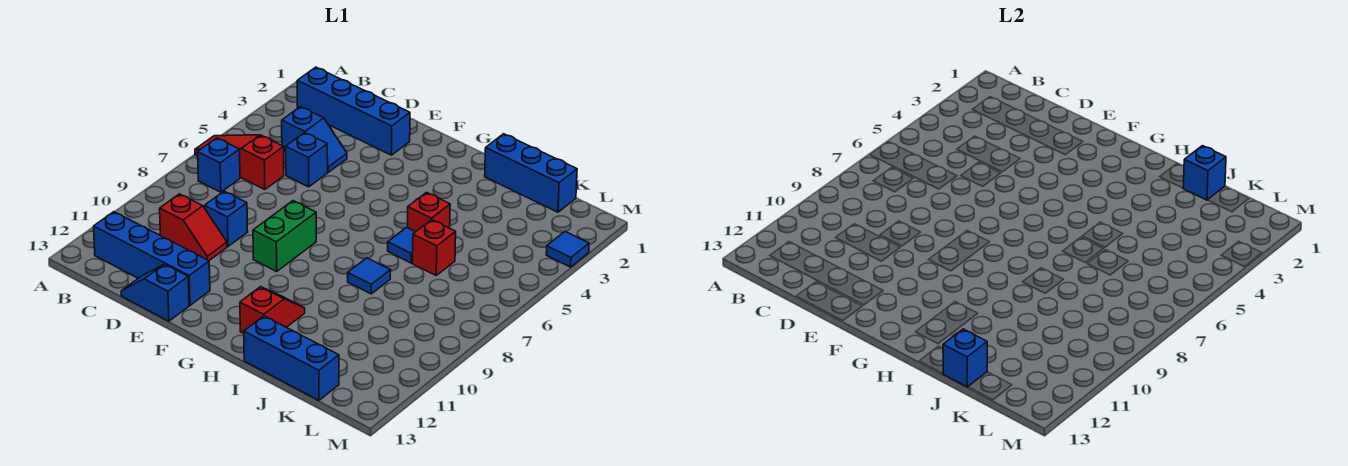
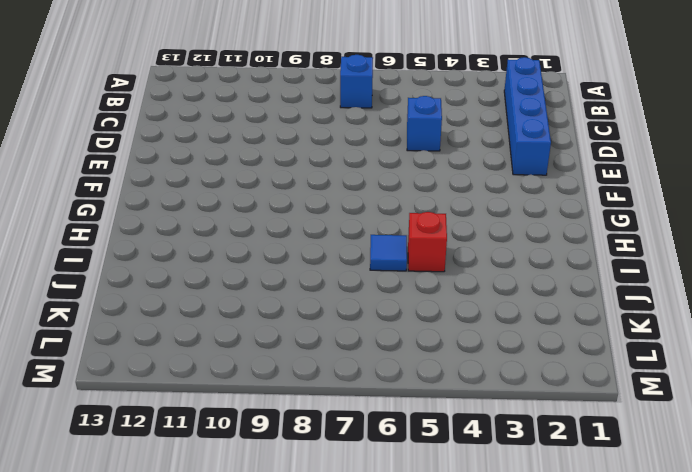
none -> red 1x3 slope [195,135,284,190]
none -> blue 1x4 brick [94,212,210,305]
none -> blue 1x2 slope [282,107,347,172]

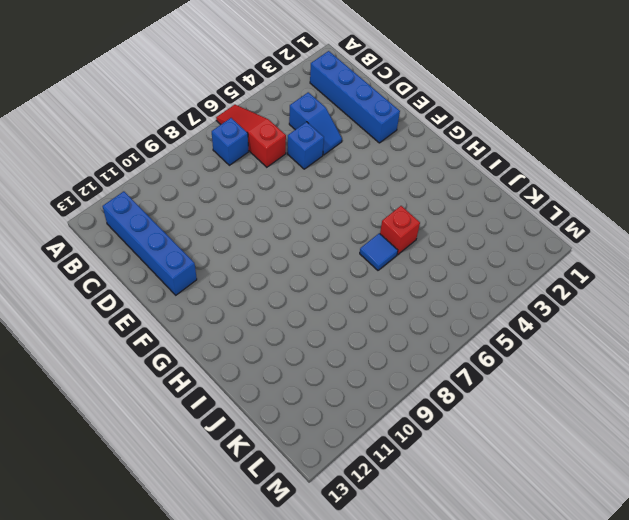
none -> red 1x2 slope [160,194,227,260]
none -> blue 1x1 brick [204,191,248,246]
none -> blue 1x2 slope [121,264,189,321]

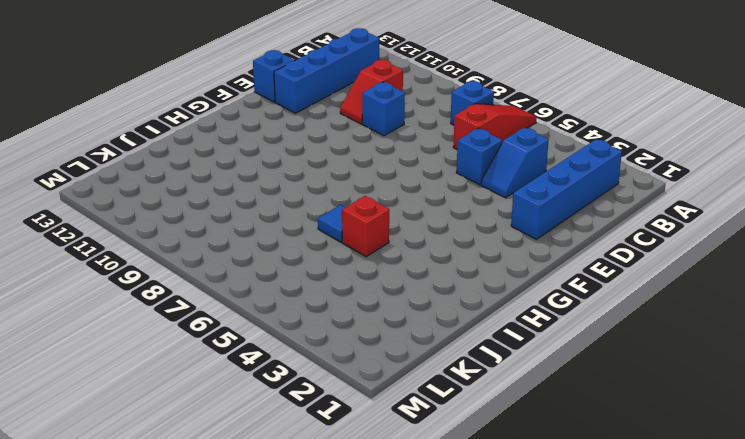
none -> green 1x2 brick [253,201,316,271]
none -> red 1x2 slope [240,287,305,334]
none -> blue 1x3 brick [485,134,577,212]

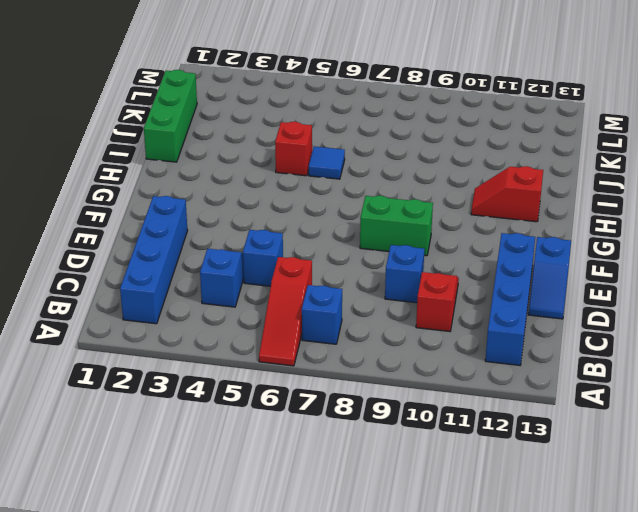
green 1x3 brick [144,70,197,162] -> blue 1x3 brick [485,134,577,212]
none -> blue 1x1 tile [348,258,391,294]
none -> blue 1x3 brick [244,316,339,400]
none -> red 1x1 brick [412,220,456,275]

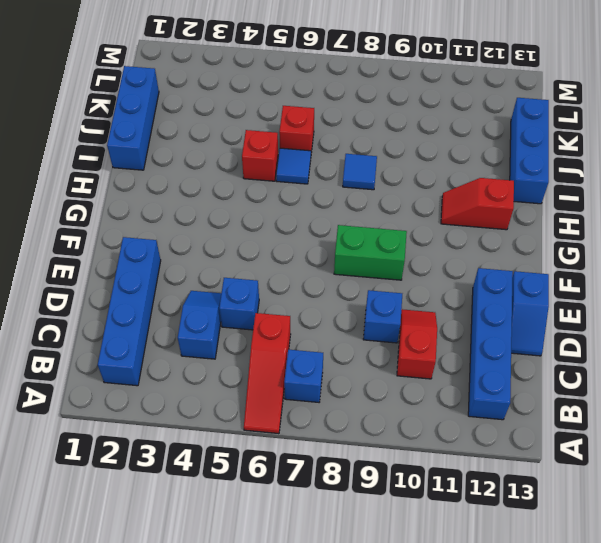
none -> blue 1x1 tile [546,232,589,267]
none -> blue 1x1 brick [1183,146,1226,200]
none -> blue 1x1 brick [943,329,987,387]

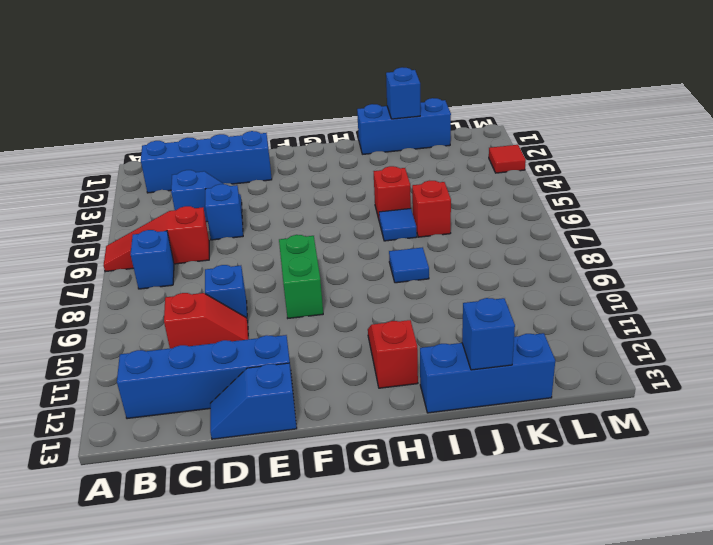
red 1x1 tile [489,145,526,173] -> blue 1x1 tile [546,232,589,267]

